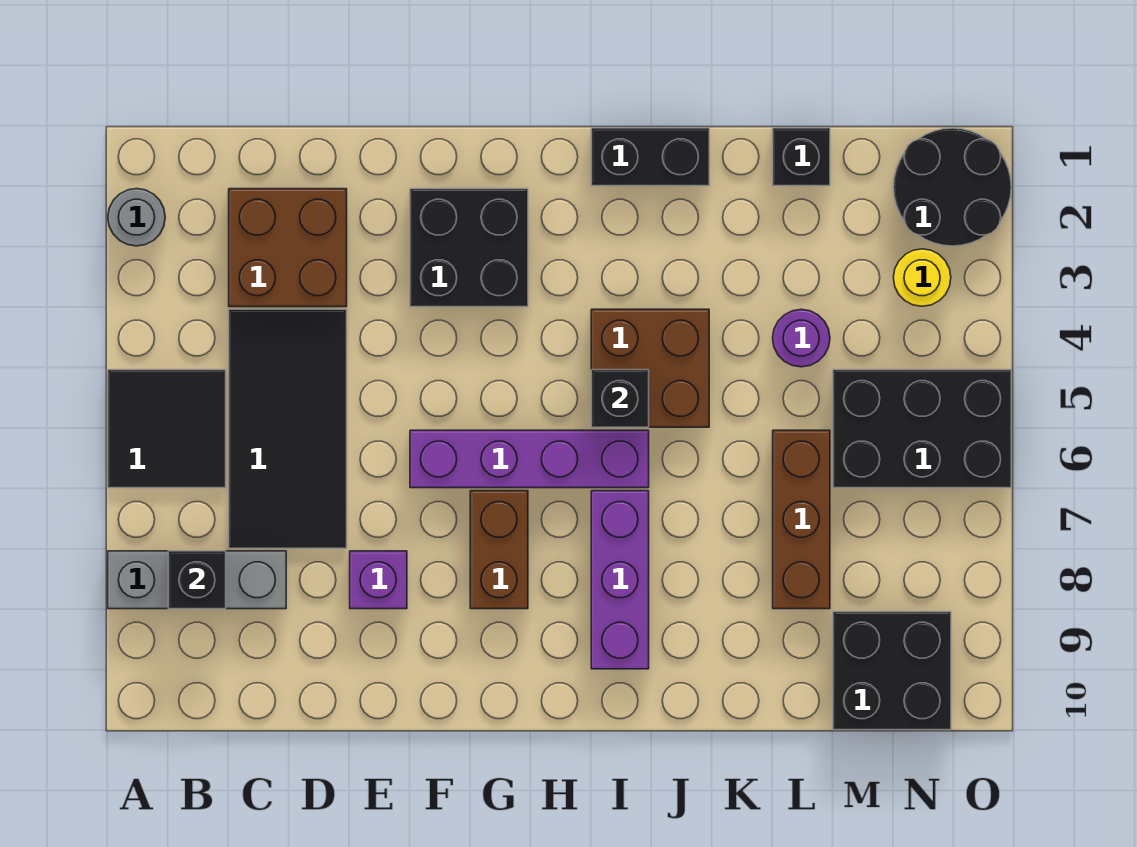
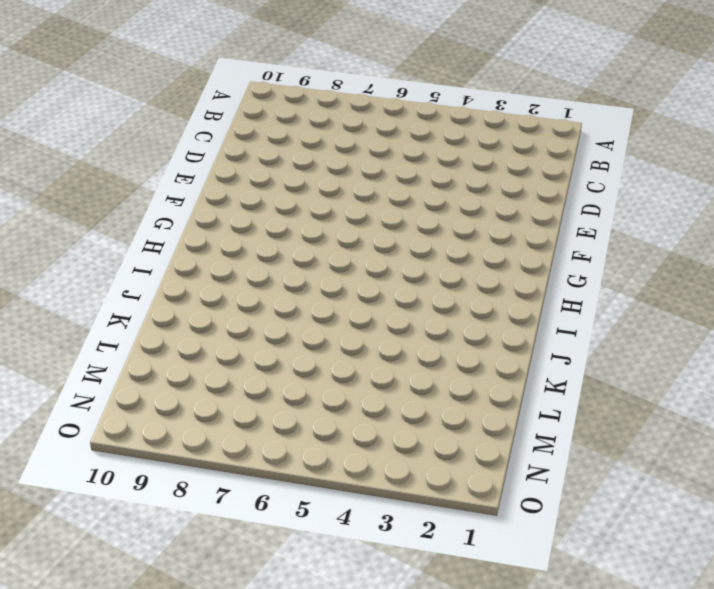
none -> grey 1x1 round brick [108,189,165,246]
none -> black 2x2 tile [108,370,226,488]
none -> grey 1x3 brick [108,551,286,609]

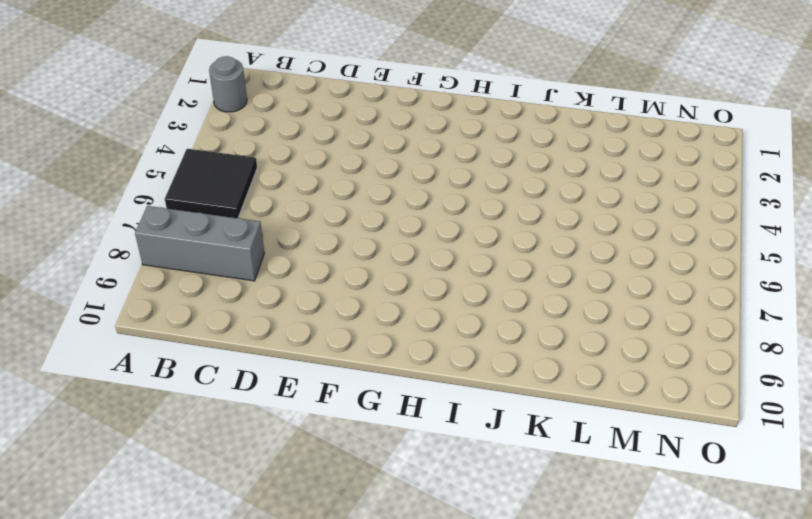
none -> brown 2x2 brick [229,189,347,307]
none -> black 2x4 tile [229,309,347,548]
none -> purple 1x1 brick [350,551,407,609]

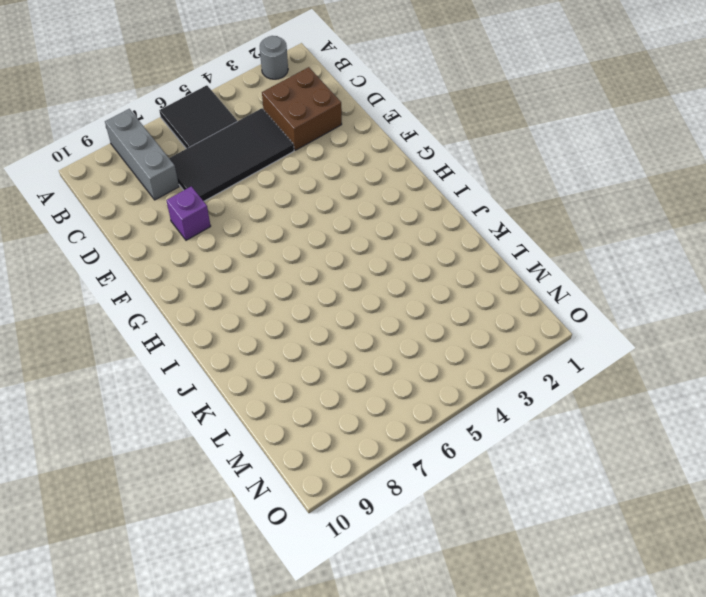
none -> black 2x2 brick [410,189,528,307]
none -> purple 1x4 brick [410,430,649,488]
none -> brown 1x2 brick [470,491,528,609]

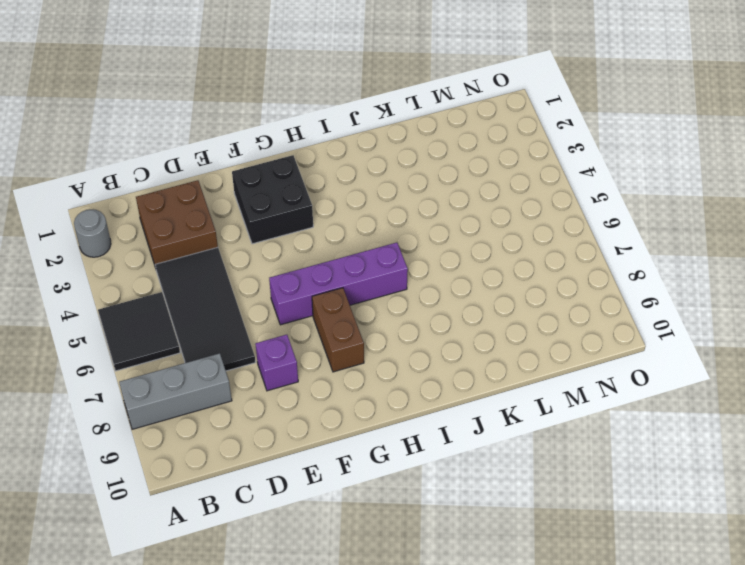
none -> black 1x2 brick [591,128,709,186]
none -> brown 2x2 brick [591,309,709,427]
none -> purple 1x3 brick [591,491,649,669]

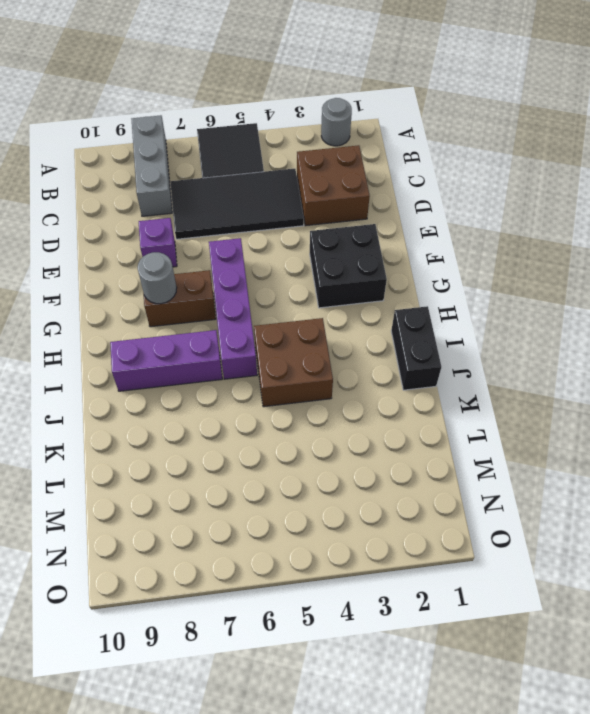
grey 1x1 round brick [138,252,177,304] -> none
none -> black 1x1 brick [773,128,830,186]
none -> purple 1x1 round brick [773,309,830,367]
none -> brown 1x3 brick [773,430,830,609]

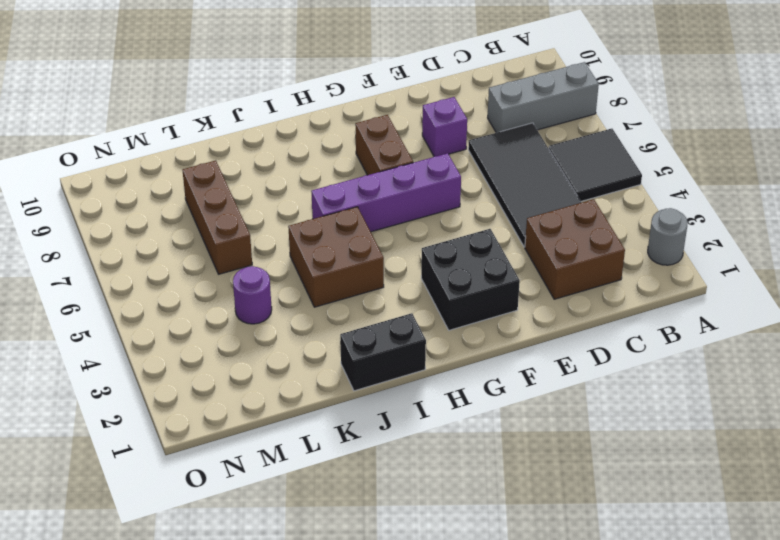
none -> purple 1x3 brick [591,491,649,669]
none -> black 1x1 brick [773,128,830,186]
none -> black 2x3 brick [833,370,1011,488]

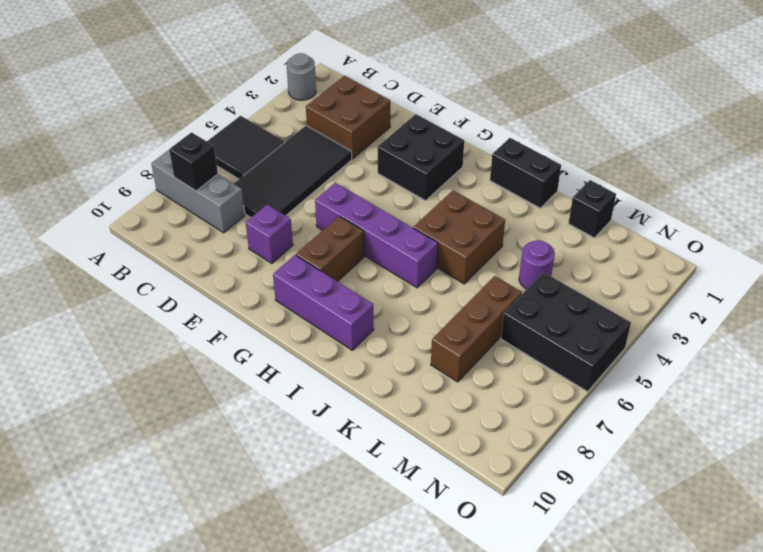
purple 1x3 brick [273,255,374,350] -> purple 1x3 brick turned to [591,491,649,669]
none -> black 2x2 brick [833,612,951,730]
none -> black 2x2 round brick [893,128,1011,246]
none -> yellow 1x1 round brick [893,249,951,306]

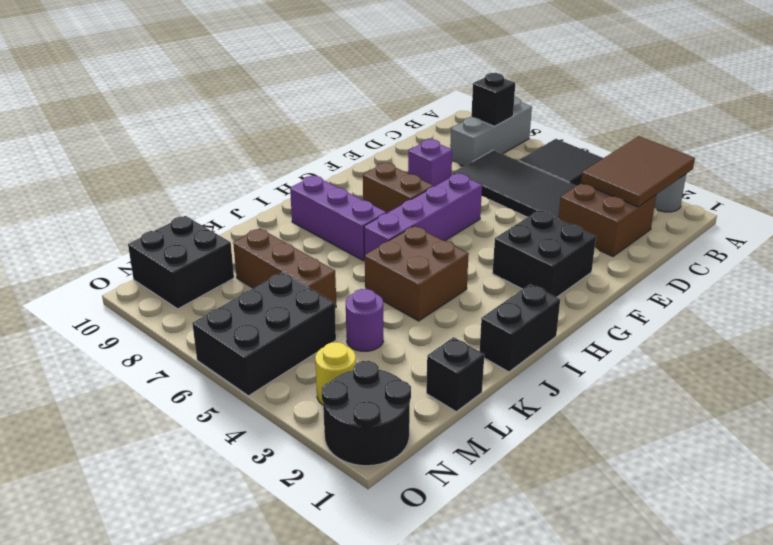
brown 2x3 tile [581,136,695,207] -> none
none -> black 1x1 brick [591,370,649,427]

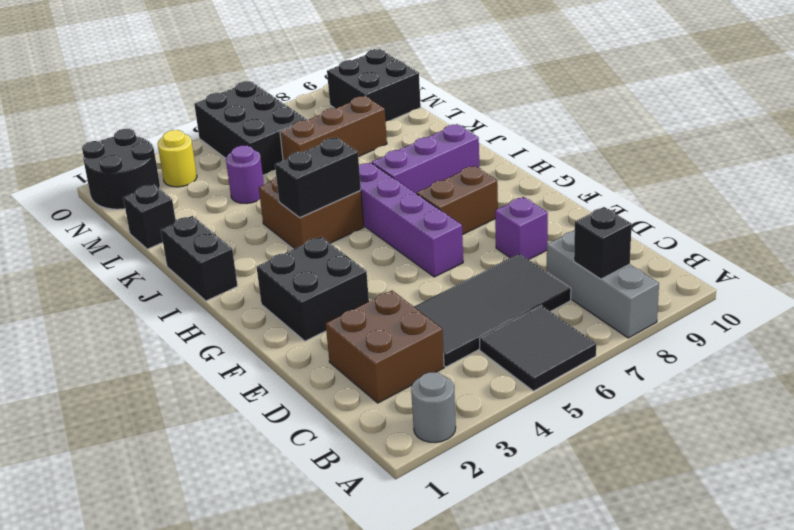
black 1x2 brick [275,137,361,218] -> black 1x1 brick [591,370,649,427]

